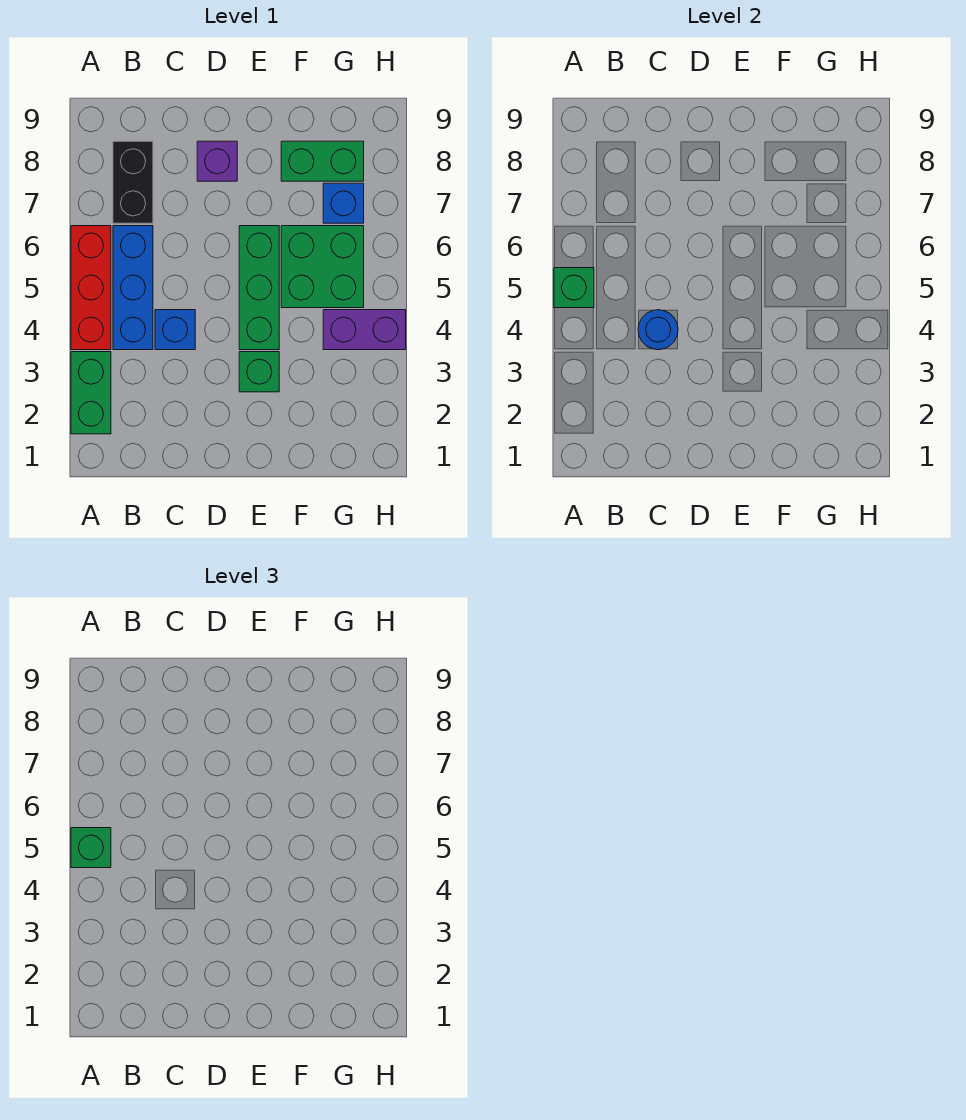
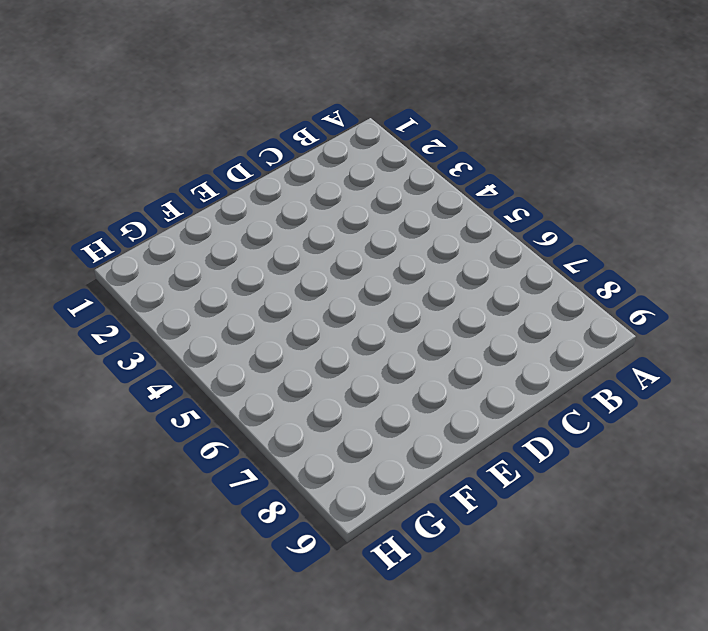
none -> green 1x2 brick [71,352,111,434]
none -> red 1x3 brick [71,226,111,350]
none -> blue 1x3 brick [113,226,153,350]

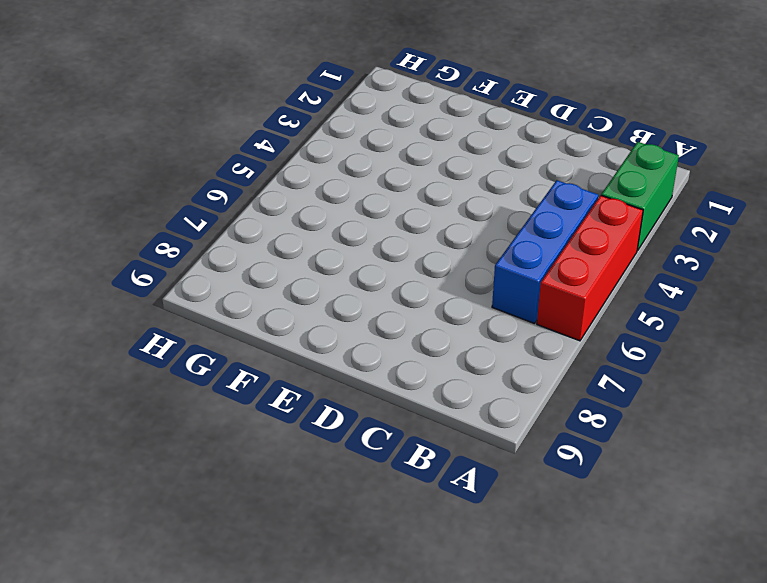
none -> black 1x2 brick [113,141,153,223]
none -> blue 1x1 brick [155,310,195,350]
none -> purple 1x1 brick [197,141,237,181]

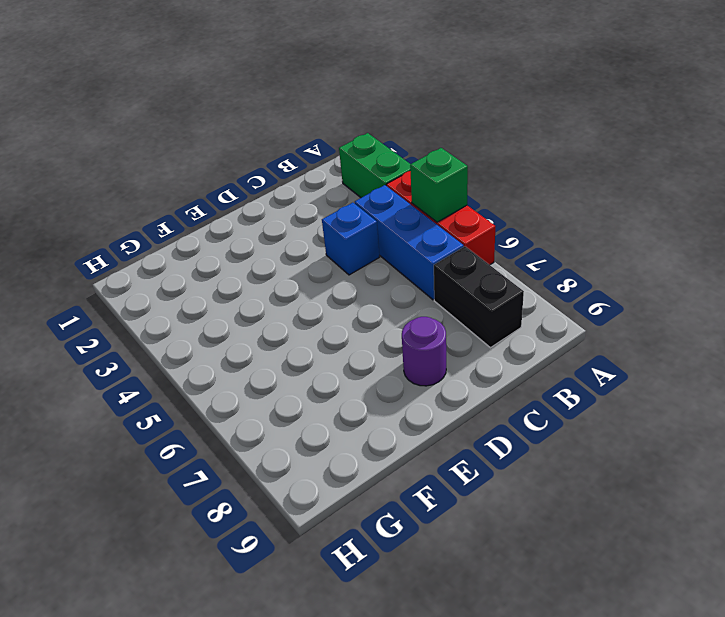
purple 1x1 round brick [402,317,446,386] -> purple 1x1 brick [197,141,237,181]
none -> green 1x1 brick [239,352,279,392]
none -> green 1x3 brick [239,226,279,350]
none -> green 2x2 brick [281,226,364,308]

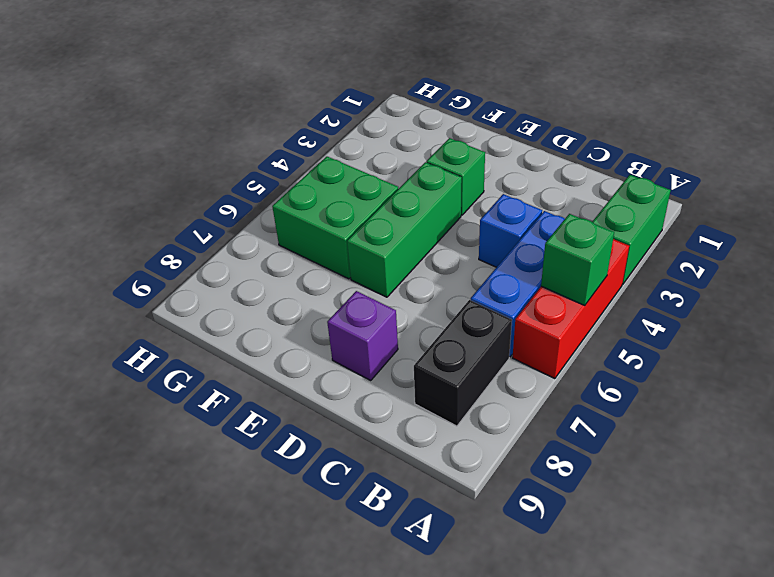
none -> green 1x2 brick [281,141,364,181]
none -> purple 1x2 brick [323,310,406,350]
none -> blue 1x1 brick [323,183,364,223]

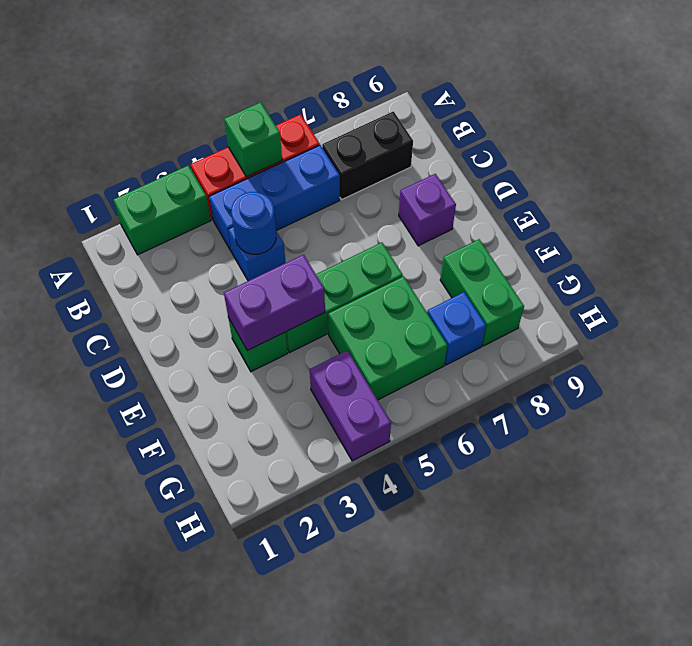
purple 1x2 brick [224,255,325,351] -> none
none -> green 1x1 brick [71,828,111,868]

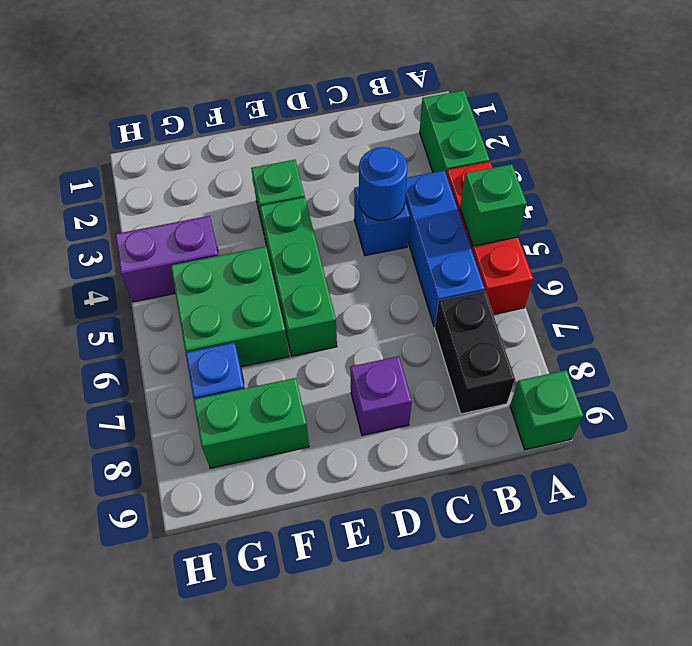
green 1x1 brick [510,370,583,450] -> green 1x1 brick moved to [71,828,111,868]

